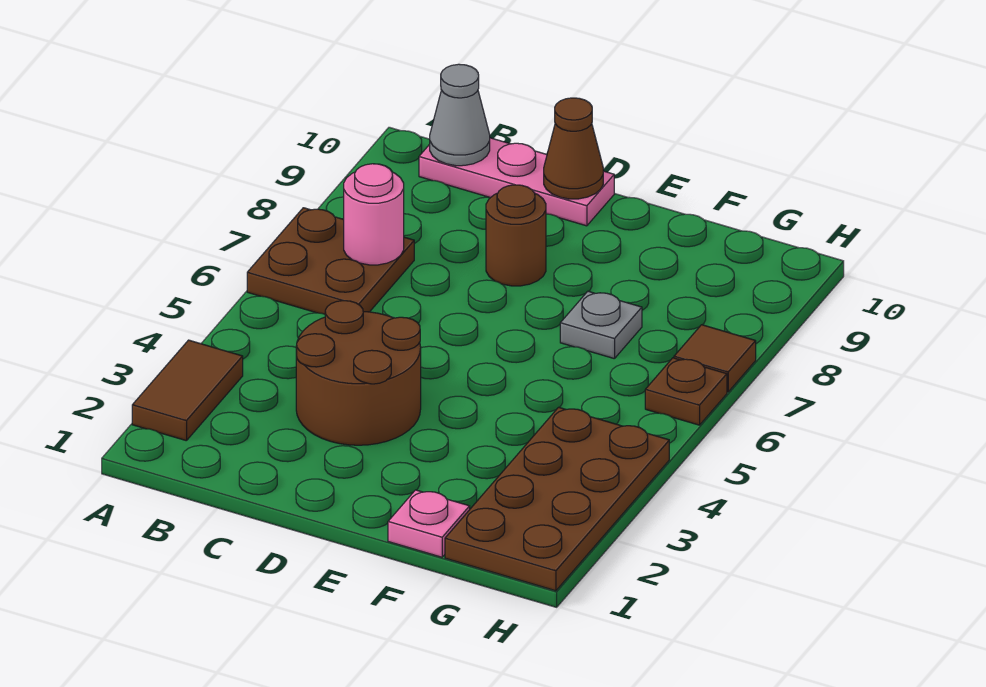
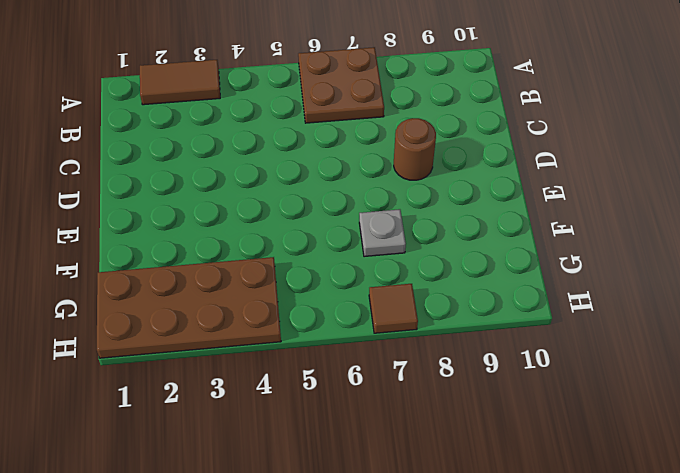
none -> pink 1x3 plate [419,138,614,226]
none -> brown 2x2 round brick [296,301,421,445]
none -> pink 1x1 plate [388,490,470,557]

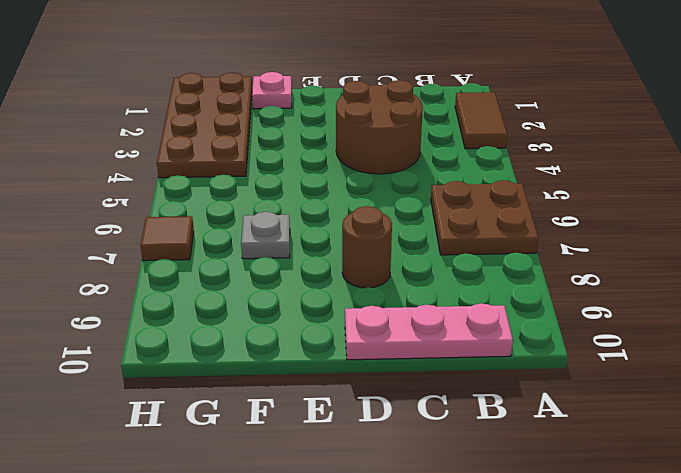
none -> brown 1x1 plate [645,358,727,425]
none -> pink 1x1 round brick [344,164,404,265]
none -> grey 1x1 cone [430,64,490,166]

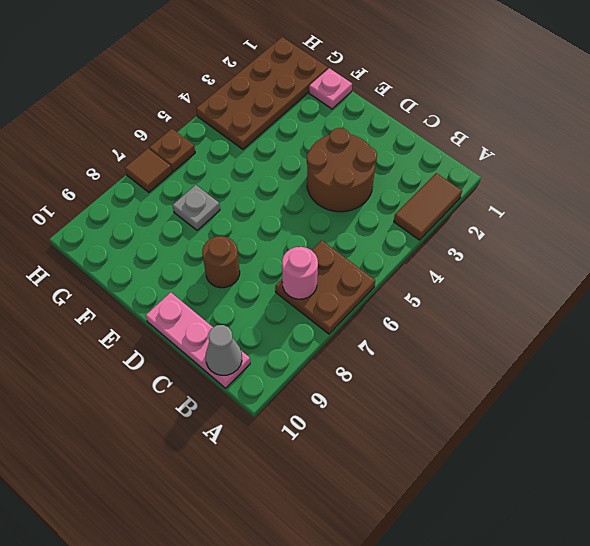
none -> brown 1x1 cone [544,98,603,199]

